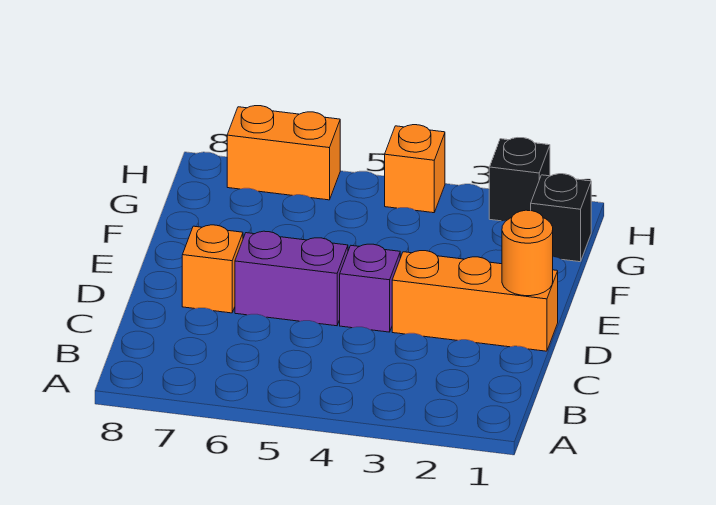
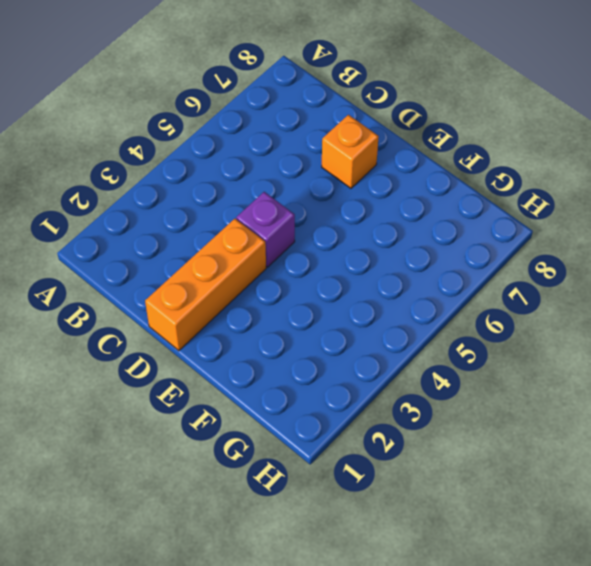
none -> purple 1x2 brick [235,231,348,326]
none -> black 1x1 brick [531,174,591,262]

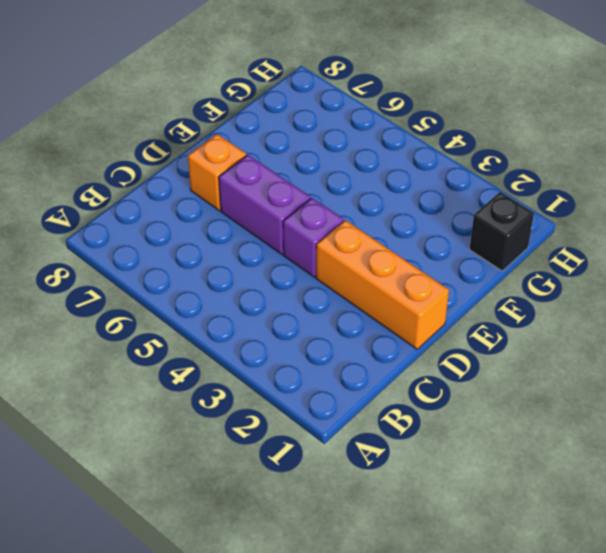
none -> black 1x1 brick [489,138,550,221]
none -> orange 1x1 brick [385,125,445,213]

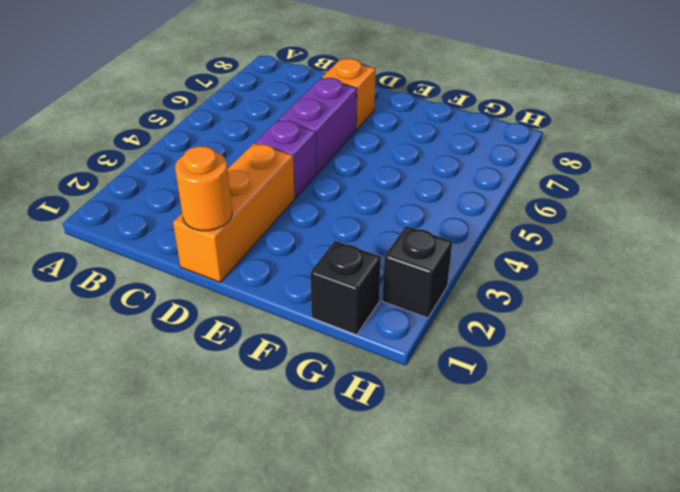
none -> orange 1x1 brick [385,125,445,213]
none -> orange 1x2 brick [227,106,340,200]

